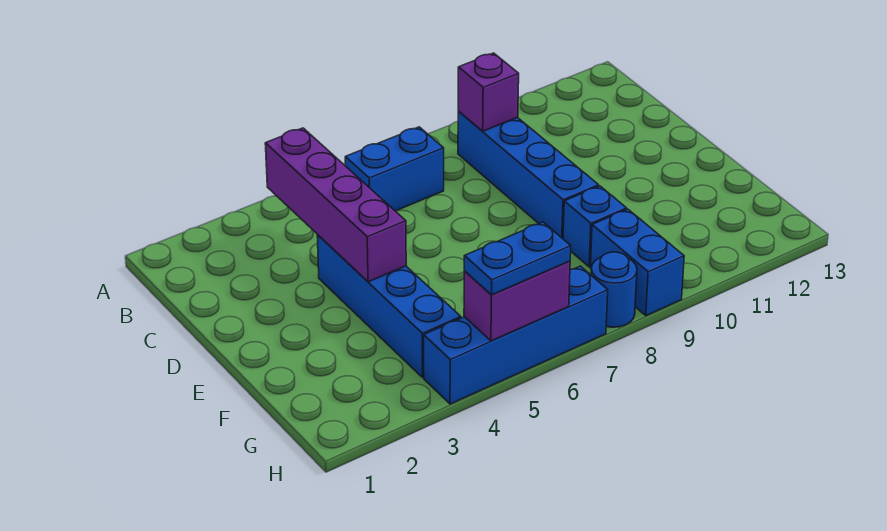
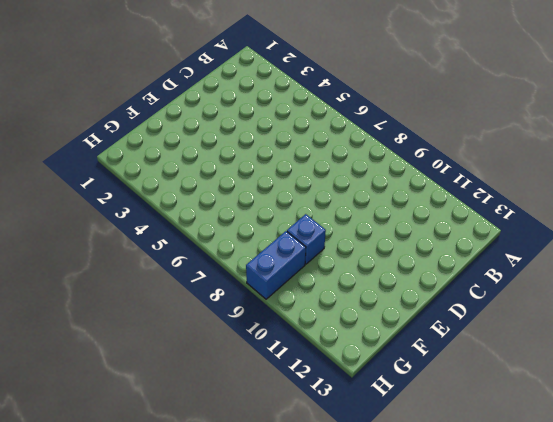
none -> blue 1x2 brick [345,127,444,211]
none -> blue 1x4 brick [458,111,599,239]

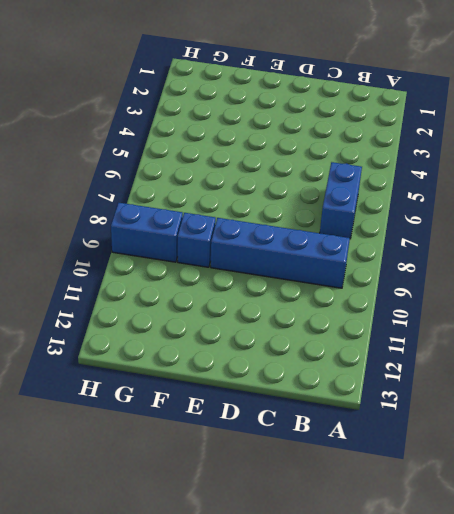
none -> blue 1x4 brick [317,235,461,377]
none -> blue 1x4 brick [424,266,608,404]

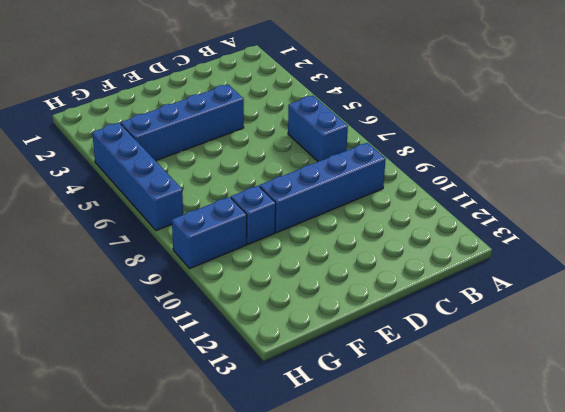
none -> blue 1x1 round brick [591,252,637,327]
none -> purple 1x4 brick [265,128,406,282]

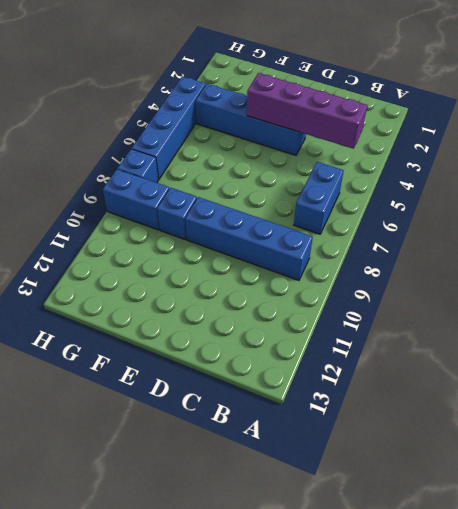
blue 1x1 brick [117,149,159,183] -> blue 1x1 round brick [591,252,637,327]
none -> purple 1x1 brick [458,53,519,131]
none -> purple 1x2 brick [464,261,570,341]

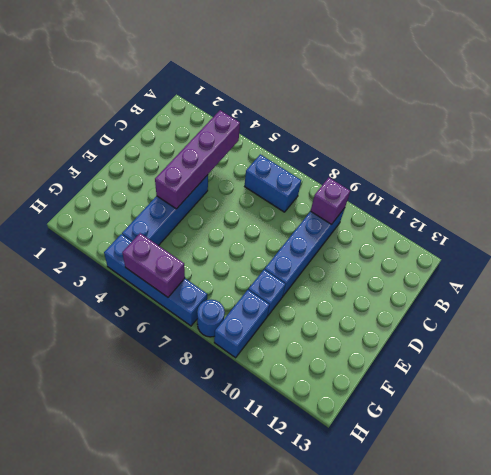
none -> blue 1x2 plate [464,222,571,295]

